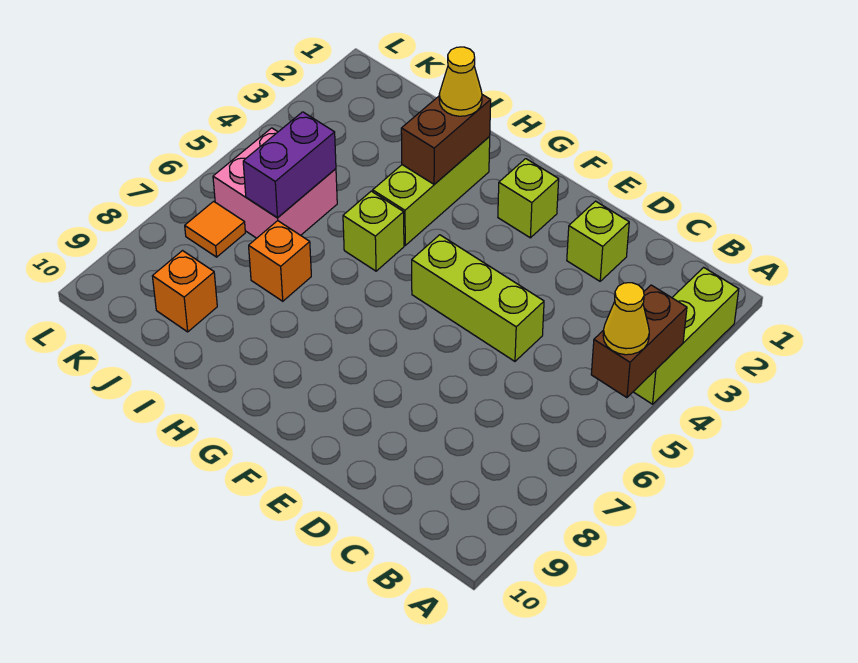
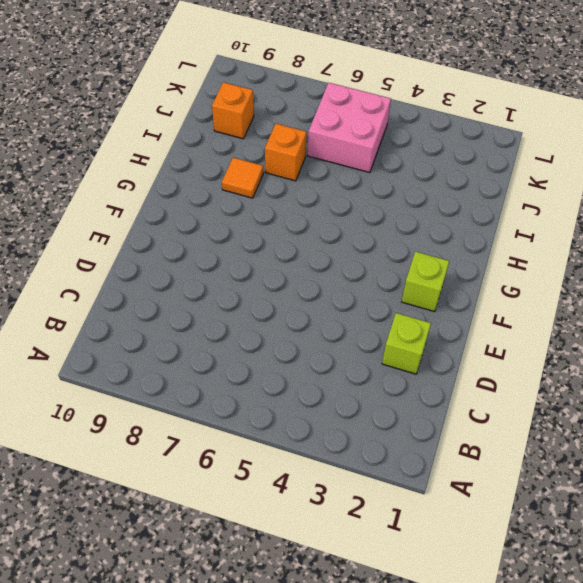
orange 1x1 tile [222,158,263,198] -> orange 1x1 tile moved to [185,201,245,257]
none -> lime 1x3 brick [633,267,739,404]
none -> lime 1x3 brick [412,235,544,361]
none -> lime 1x3 brick [373,137,490,245]

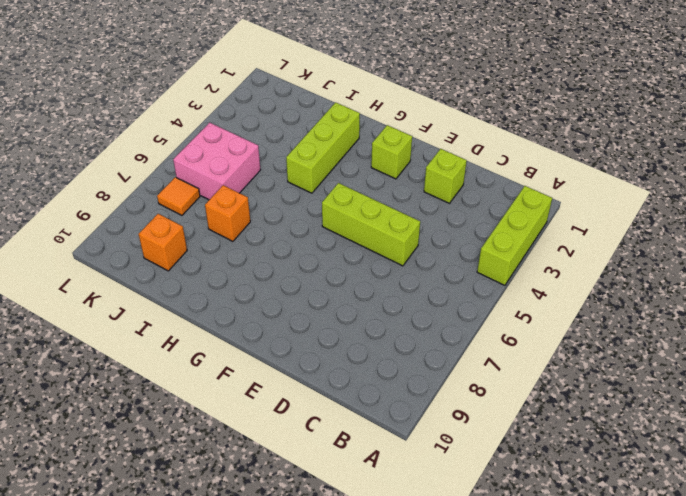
none -> lime 1x1 brick [343,191,404,271]
none -> brown 1x2 brick [591,285,687,398]
none -> brown 1x2 brick [401,95,491,184]

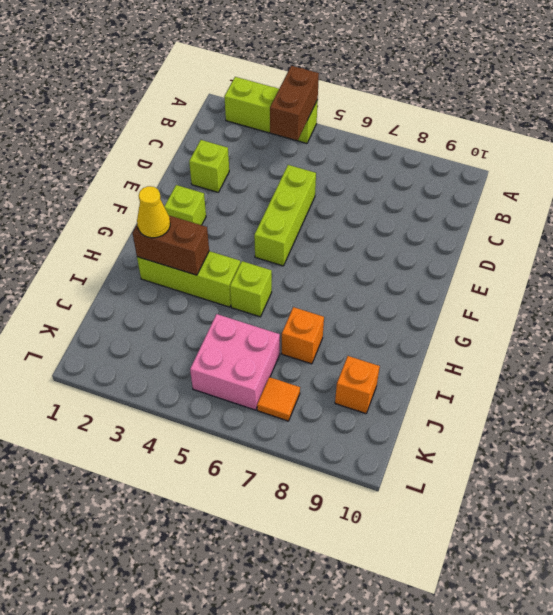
brown 1x2 brick [270,66,319,141] -> brown 1x2 brick turned to [591,285,687,398]
none -> purple 1x2 brick [243,112,336,218]
none -> yellow 1x1 cone [603,283,649,355]

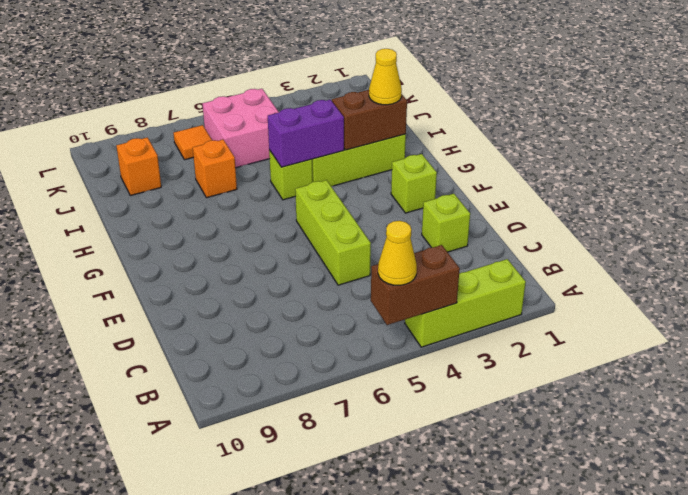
purple 1x2 brick [268,100,344,167] -> purple 1x2 brick moved to [243,112,336,218]

